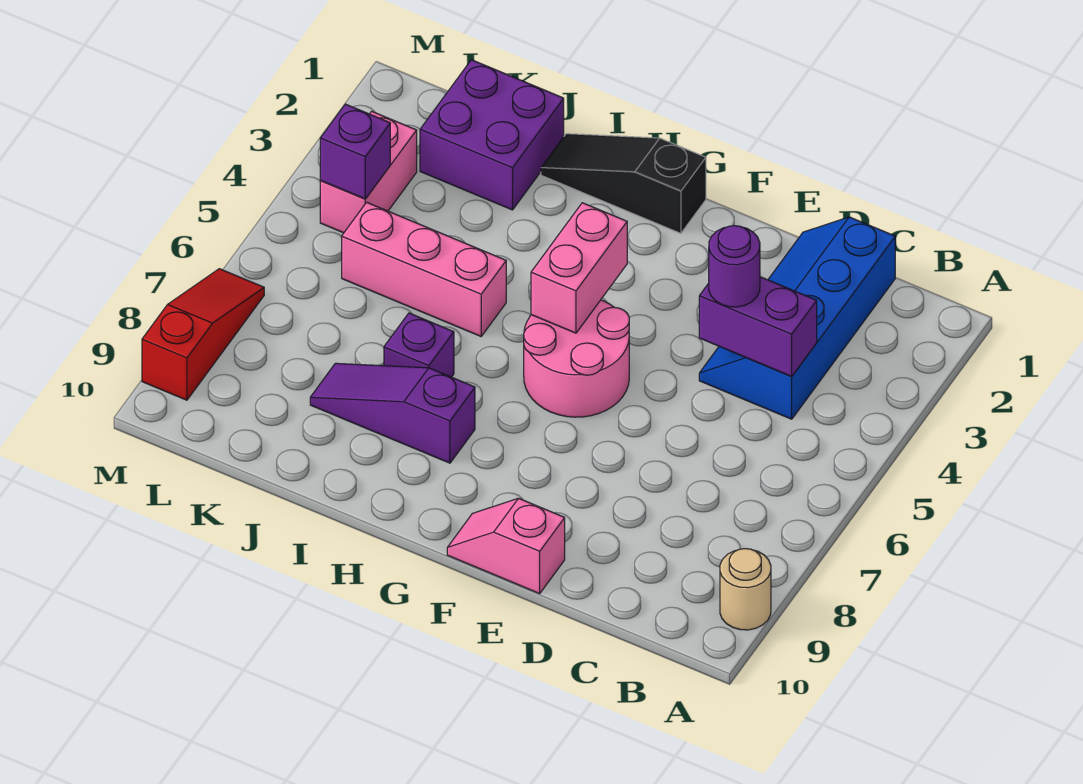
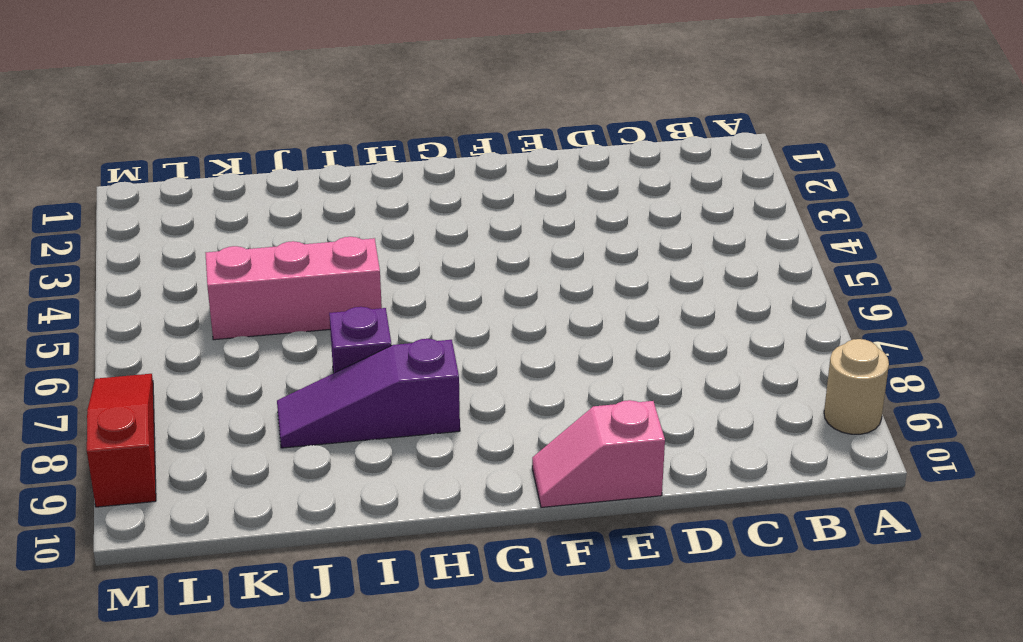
none -> blue 2x4 slope [699,217,895,419]
none -> pink 2x2 round brick [524,300,629,417]
none -> black 1x3 slope [541,134,706,233]

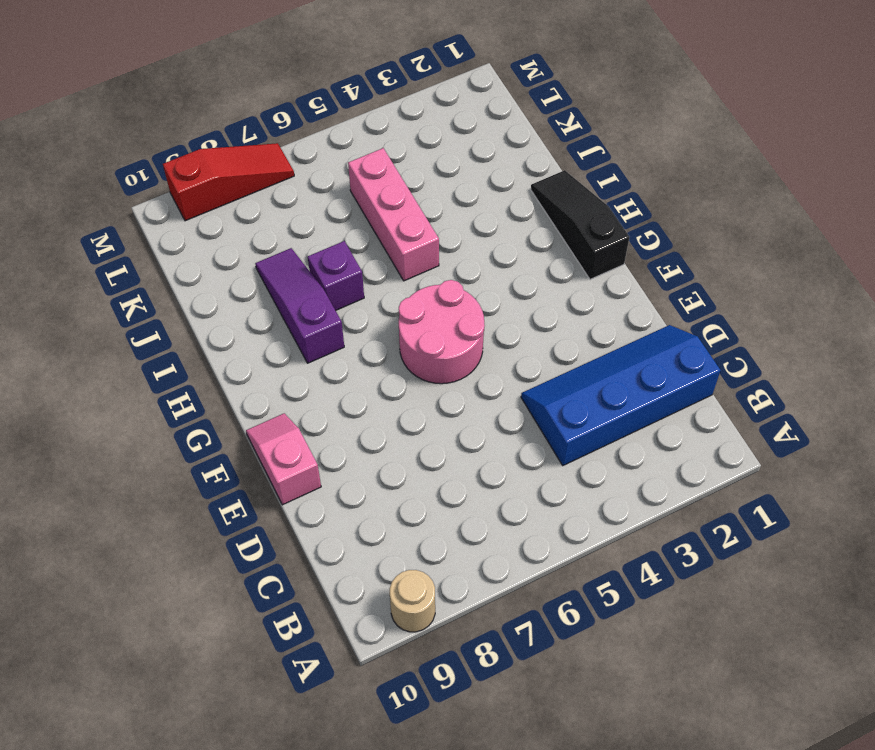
none -> purple 2x2 brick [420,60,564,210]
none -> pink 1x2 brick [320,111,417,233]
none -> purple 1x2 brick [699,277,817,376]

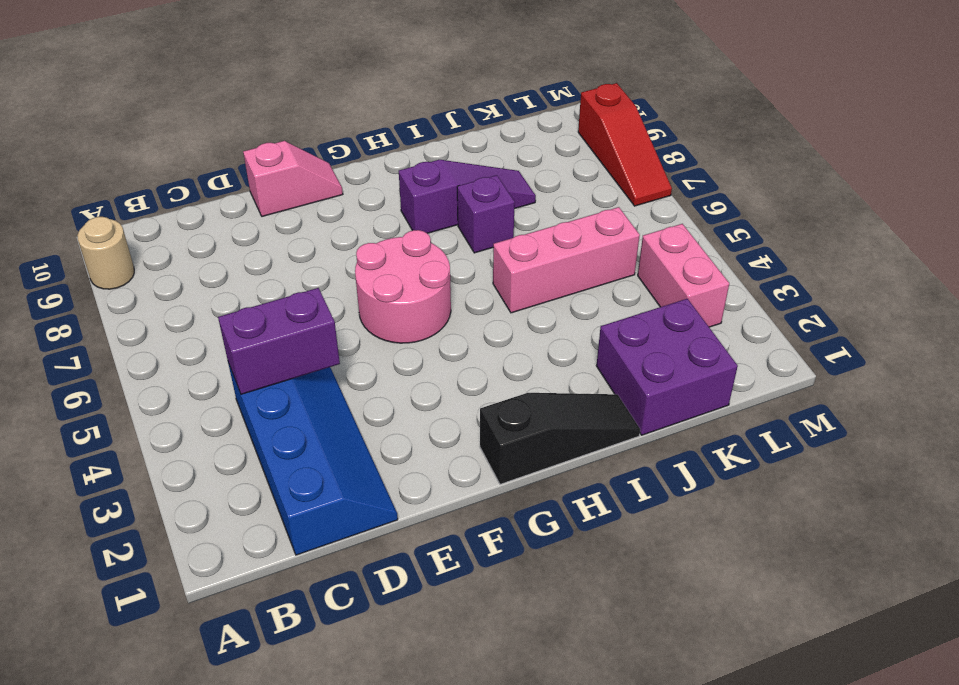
none -> pink 1x2 brick [531,203,627,333]
none -> purple 1x1 brick [320,104,390,199]
none -> purple 1x1 round brick [709,226,760,307]

